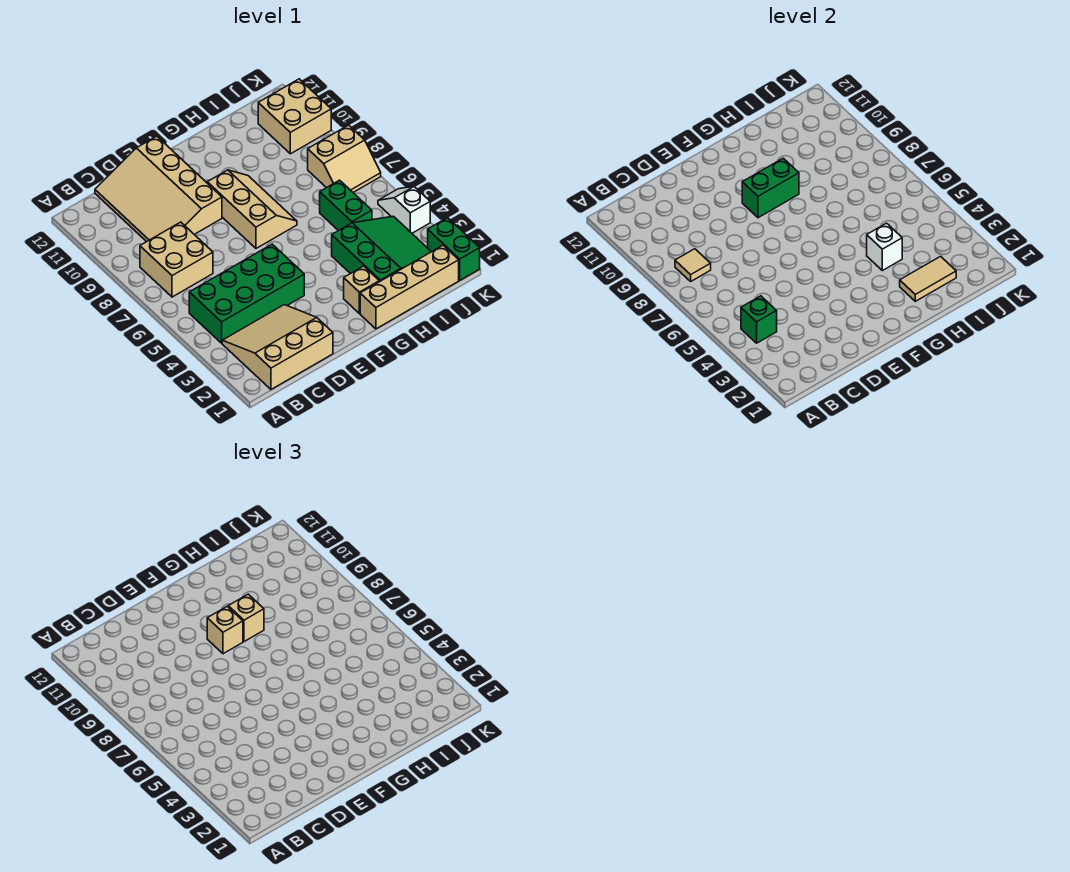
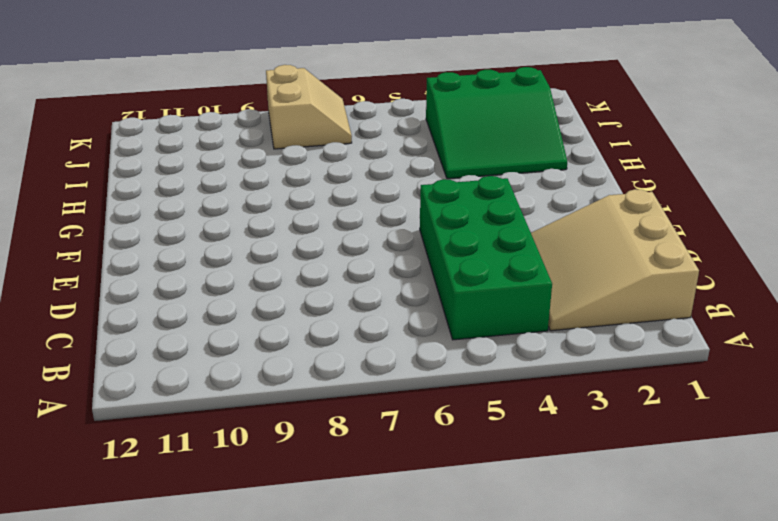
green 3x3 slope [426,67,567,179] -> green 3x3 slope turned to [332,216,431,282]
none -> tan 2x2 brick [140,222,213,297]
none -> tan 3x4 slope [95,136,222,242]
none -> tan 2x3 slope [207,170,297,248]

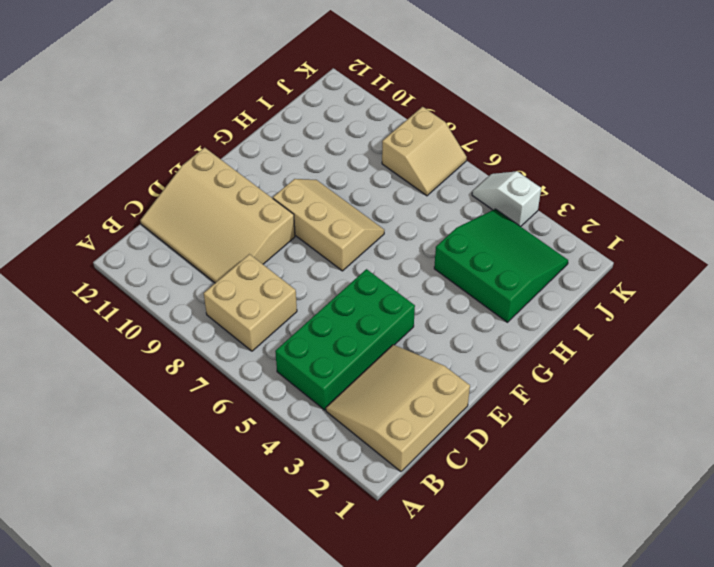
none -> tan 1x4 brick [360,245,459,329]
none -> tan 1x1 brick [344,266,379,313]
none -> green 1x2 brick [320,180,372,231]

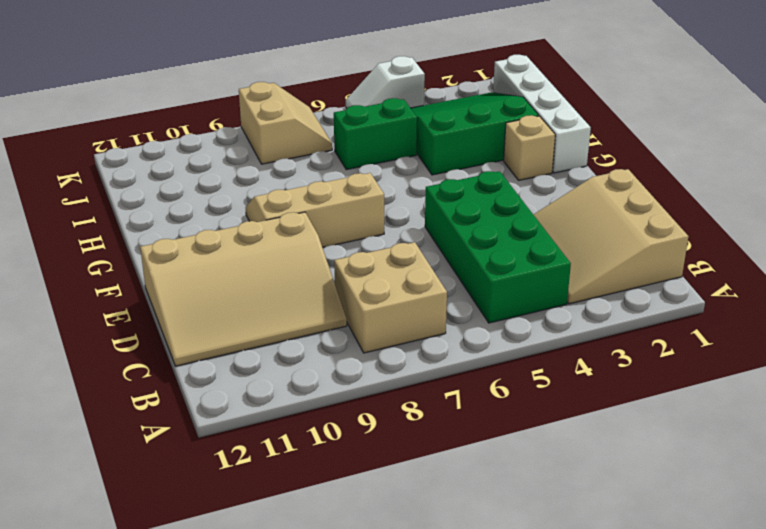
white 1x4 brick [493,55,591,173] -> tan 1x4 brick [360,245,459,329]
none -> tan 2x2 brick [258,79,331,154]
none -> green 1x2 brick [428,218,480,280]
none -> green 1x1 brick [741,296,777,343]

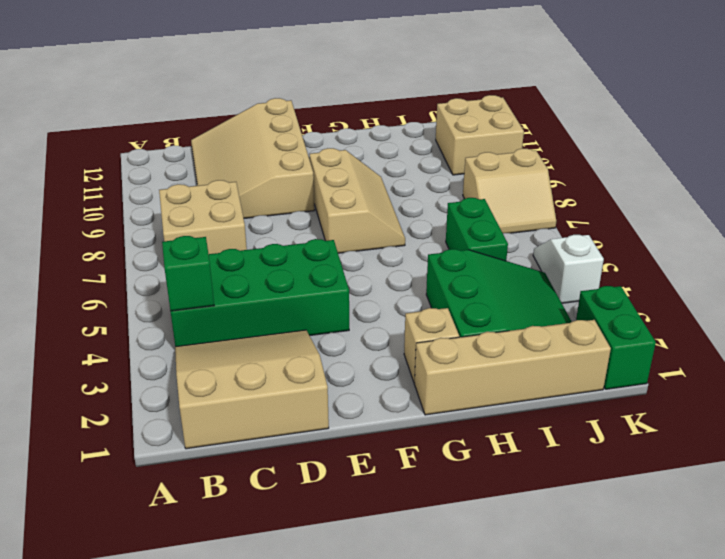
none -> tan 1x1 tile [675,249,711,281]
none -> green 1x2 brick [742,158,799,218]
none -> tan 1x2 tile [900,256,956,301]

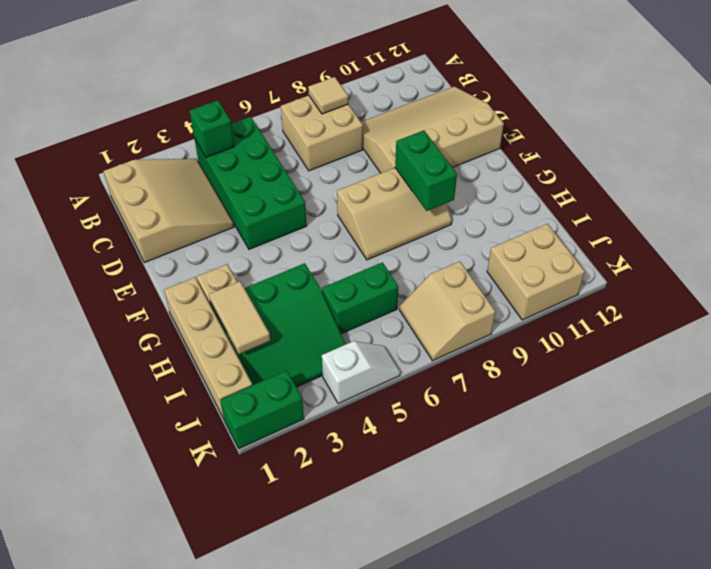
none -> white 1x1 brick [867,223,902,271]
none -> tan 1x1 brick [207,606,243,654]
none -> tan 1x1 brick [228,594,264,642]

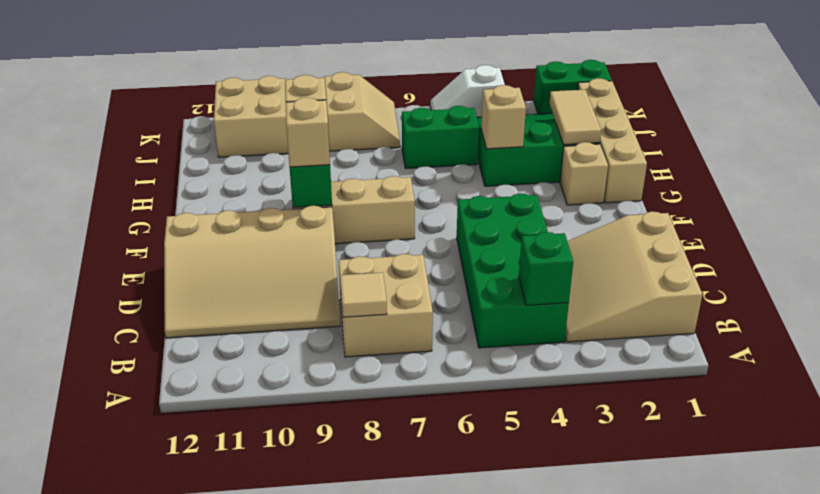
tan 1x1 brick [481,85,526,149] -> white 1x1 brick [867,223,902,271]

